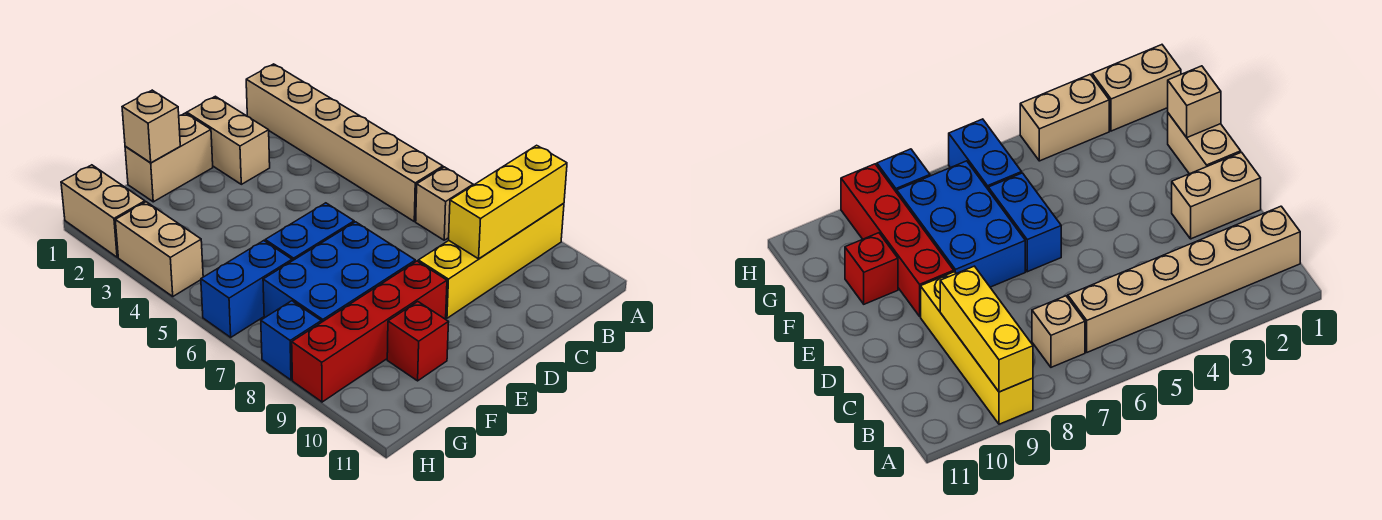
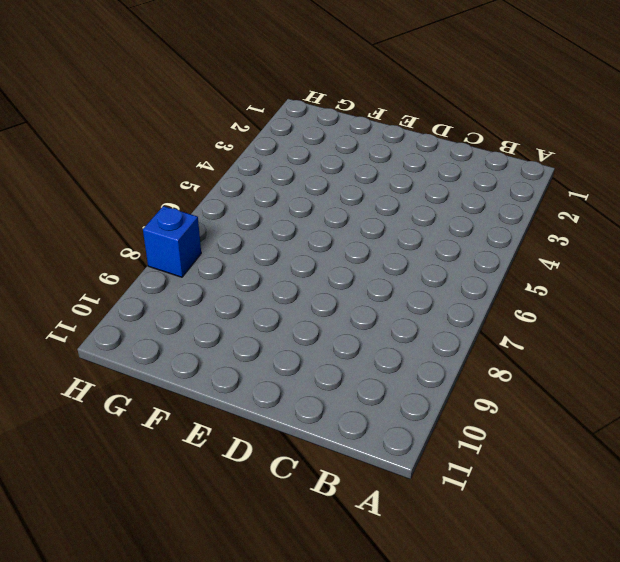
none -> yellow 1x4 brick [418,203,564,318]
none -> tan 1x6 brick [246,64,443,221]
none -> tan 1x1 brick [416,167,473,240]

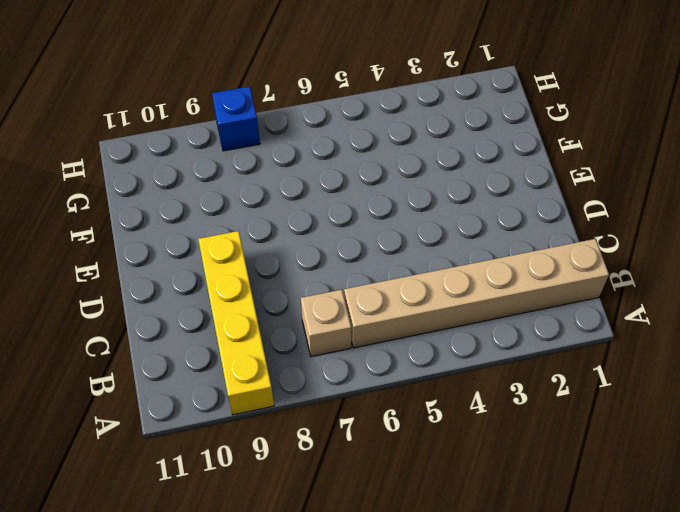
none -> tan 1x2 brick [187,96,270,184]
none -> tan 1x2 brick [125,113,213,202]
none -> blue 1x2 brick [265,203,354,261]

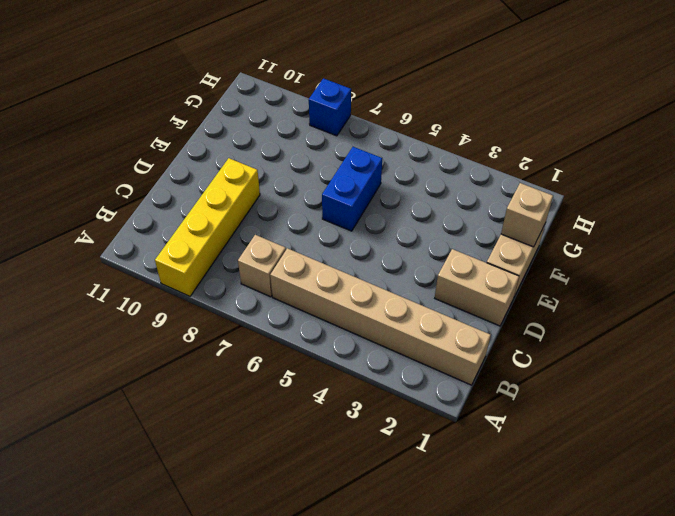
none -> blue 2x3 brick [263,222,415,322]
none -> red 1x4 brick [292,261,447,402]
none -> red 1x1 brick [387,302,449,381]

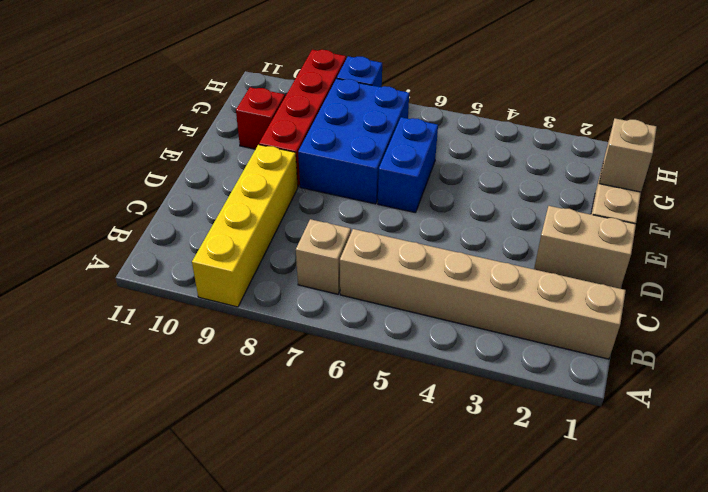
none -> blue 1x2 brick [201,241,292,337]
none -> tan 1x2 brick [61,165,145,257]
none -> tan 1x2 brick [115,202,203,296]

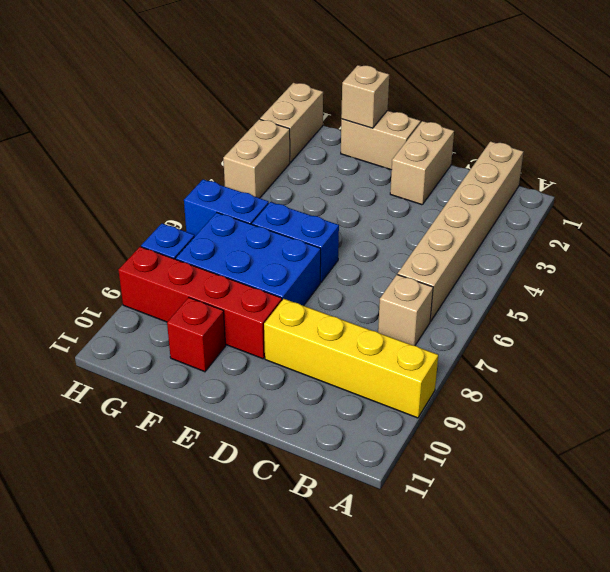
none -> yellow 1x3 brick [449,145,567,259]

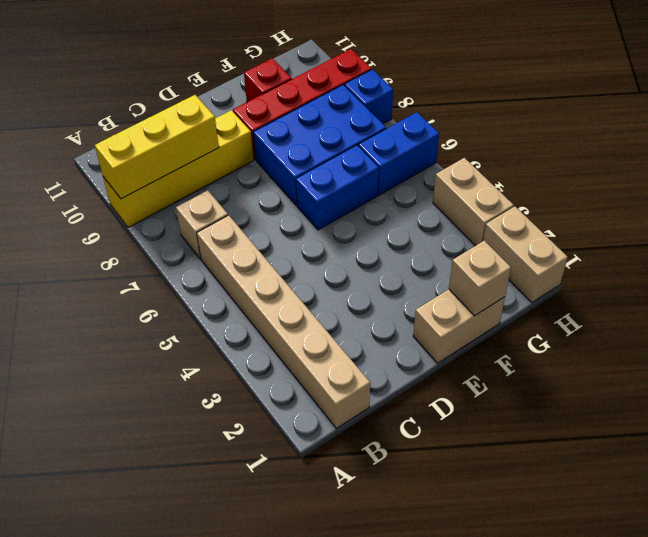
none -> tan 1x2 brick [187,96,270,184]

